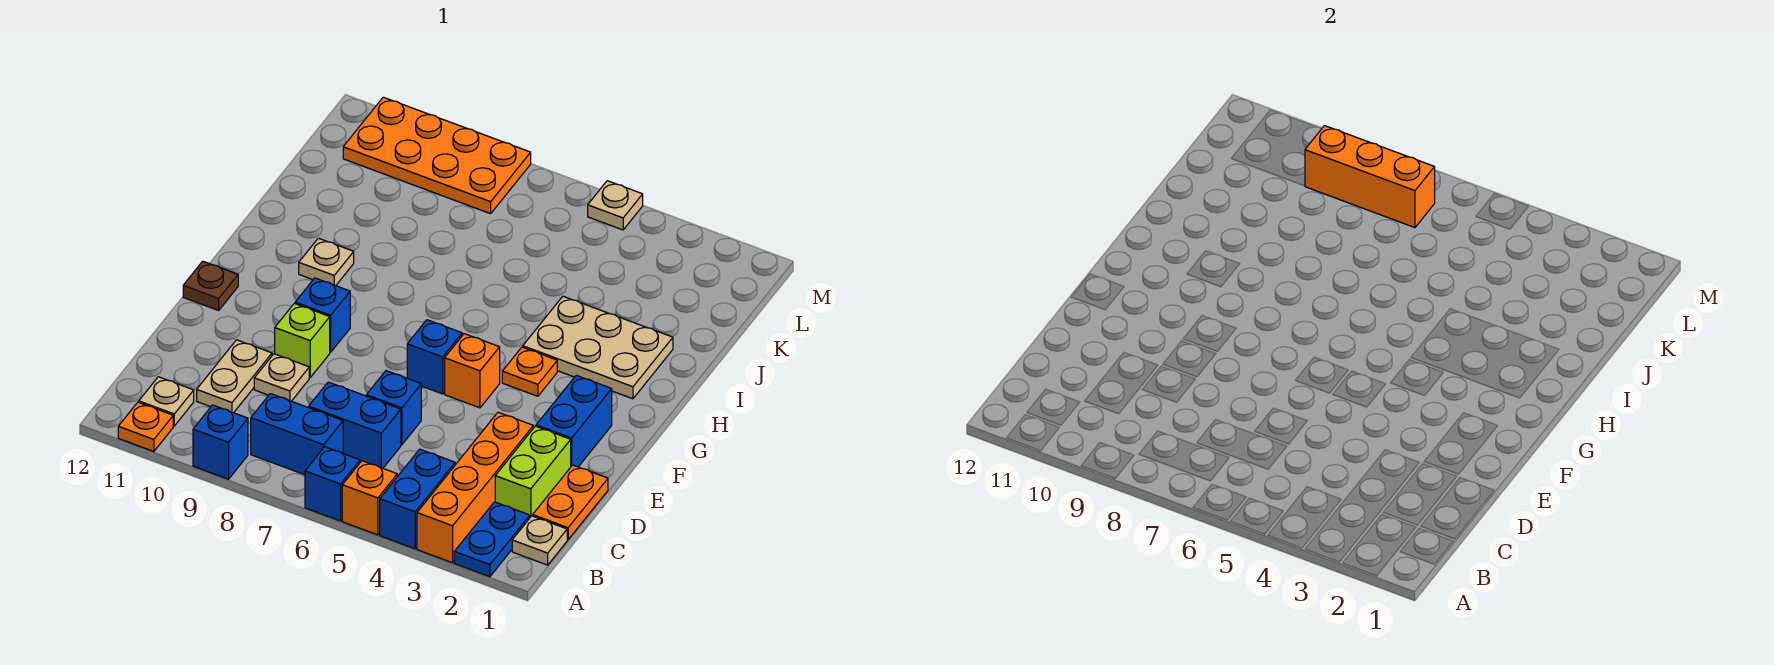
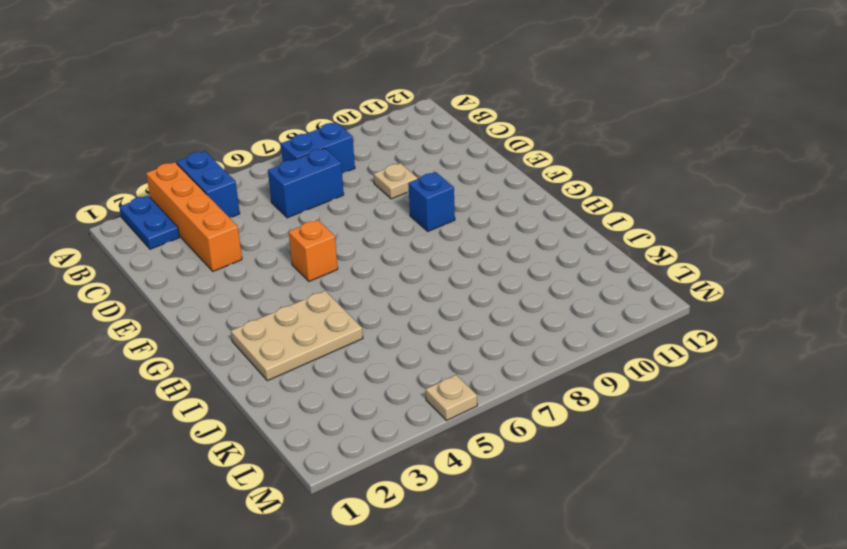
none -> orange 1x1 brick [342,461,397,535]
none -> blue 1x1 brick [305,447,360,521]
none -> blue 1x1 brick [193,405,248,479]

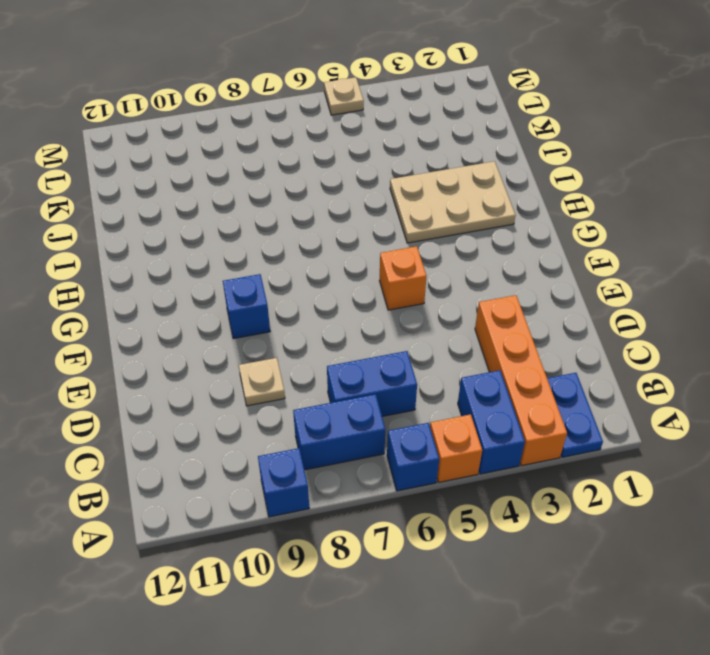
none -> orange 1x1 plate [118,402,173,451]
none -> tan 1x1 plate [512,516,567,565]
none -> tan 1x1 plate [139,377,194,426]

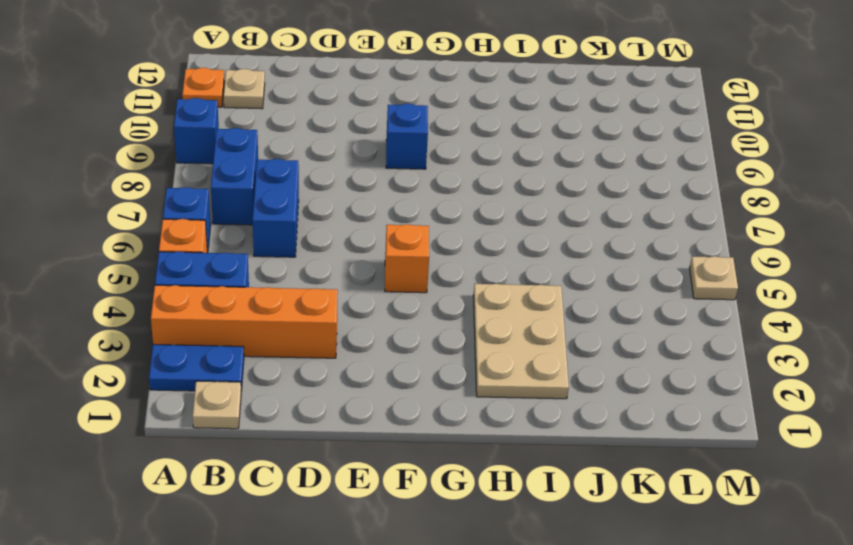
none -> orange 1x2 plate [533,465,608,540]
none -> lime 1x2 brick [495,426,571,517]
none -> tan 1x2 plate [197,340,272,413]

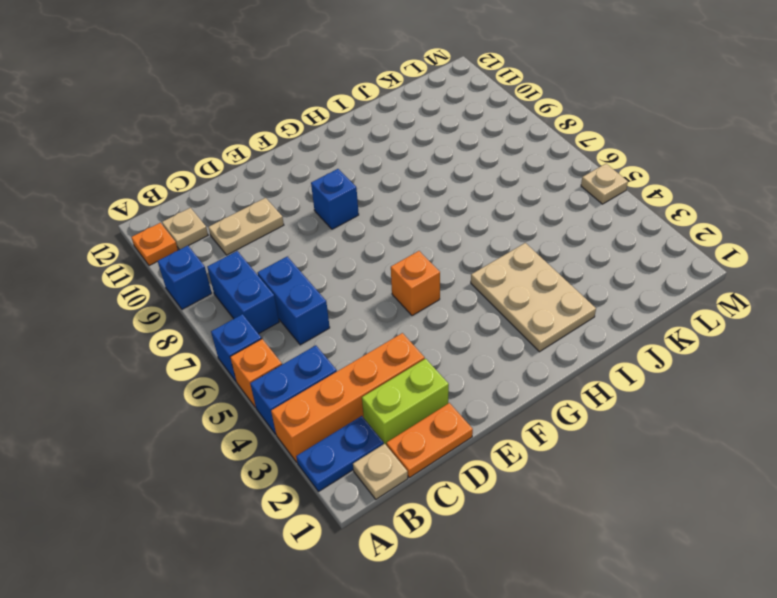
none -> blue 1x1 brick [366,371,421,445]
none -> tan 1x1 plate [254,354,309,401]
none -> blue 1x2 brick [536,375,612,467]

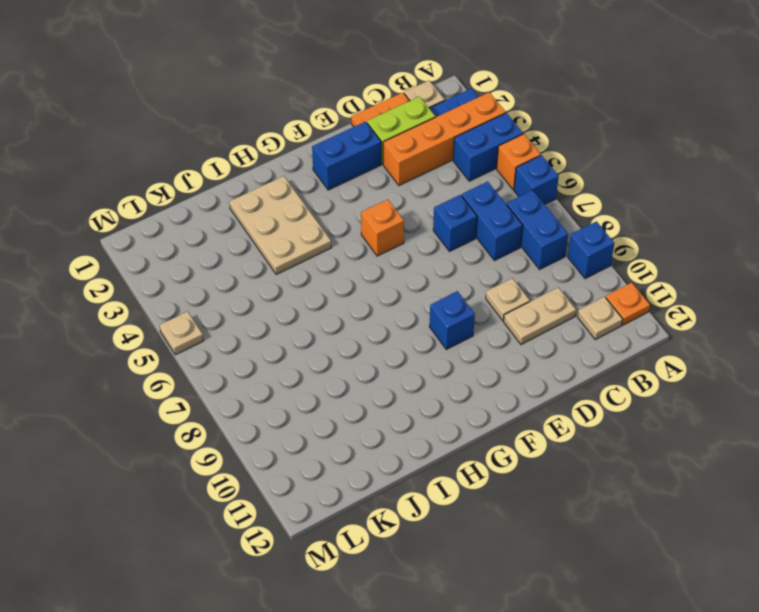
none -> lime 1x1 brick [275,303,330,377]
none -> blue 1x1 brick [407,320,462,394]
none -> brown 1x1 plate [183,261,238,310]

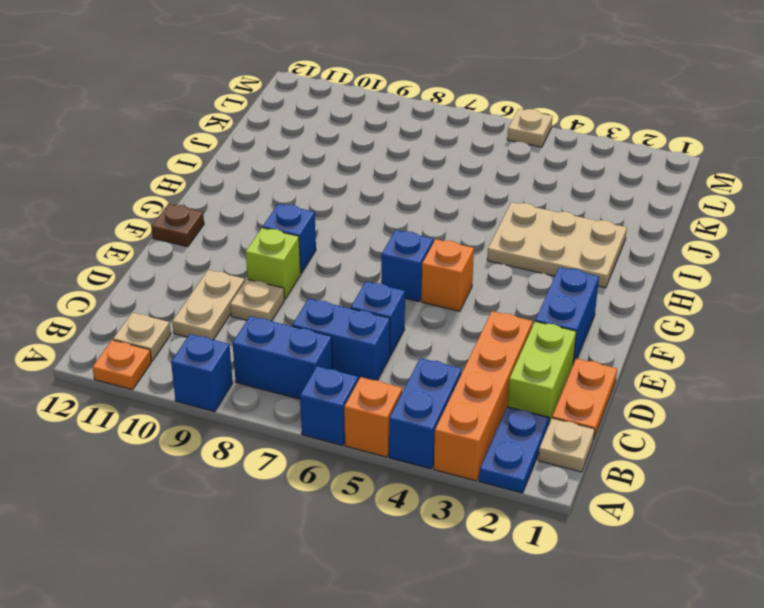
none -> orange 1x1 plate [502,347,557,396]
none -> tan 1x1 plate [299,238,354,286]
none -> orange 2x4 plate [343,97,531,214]

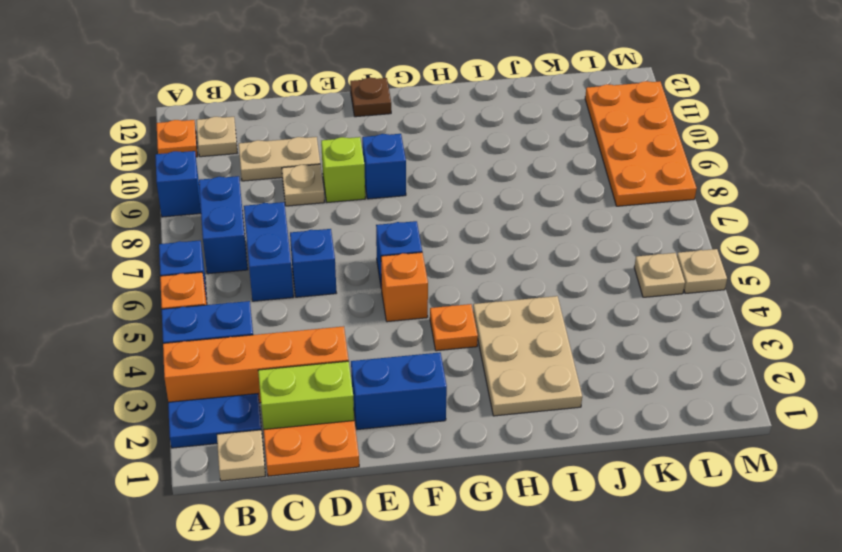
tan 1x1 plate [634,253,685,297] -> tan 1x1 plate moved to [299,238,354,286]
none -> orange 1x3 brick [1305,126,1435,228]

